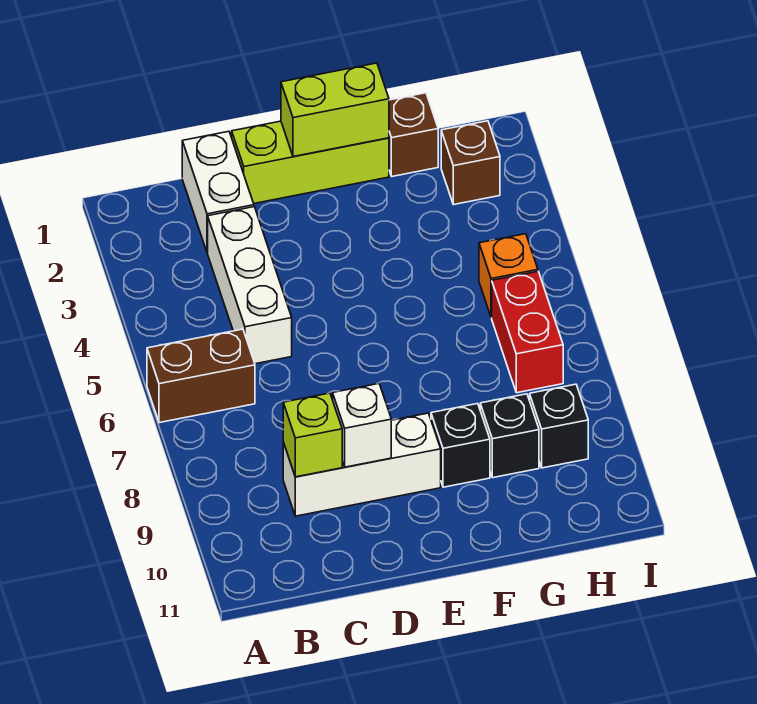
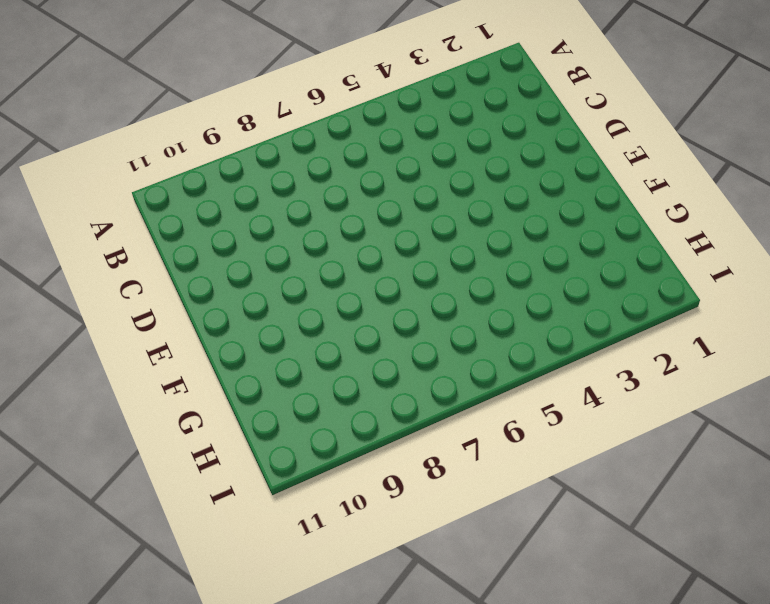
none -> brown 1x2 brick [147,329,255,423]
none -> white 1x2 brick [182,131,254,253]
none -> white 1x3 brick [208,207,292,364]

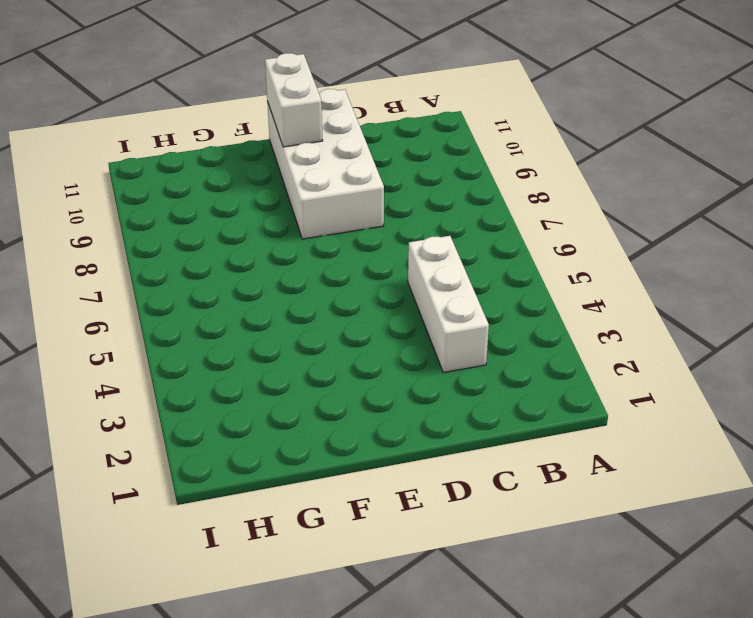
white 2x4 brick [267,89,384,239] -> white 1x3 brick [283,413,441,516]
white 1x2 brick [265,53,323,147] -> white 1x2 brick moved to [182,131,254,253]
none -> brown 1x2 brick [147,329,255,423]
none -> lime 1x3 brick [232,121,389,203]
none -> black 1x1 brick [431,404,490,487]

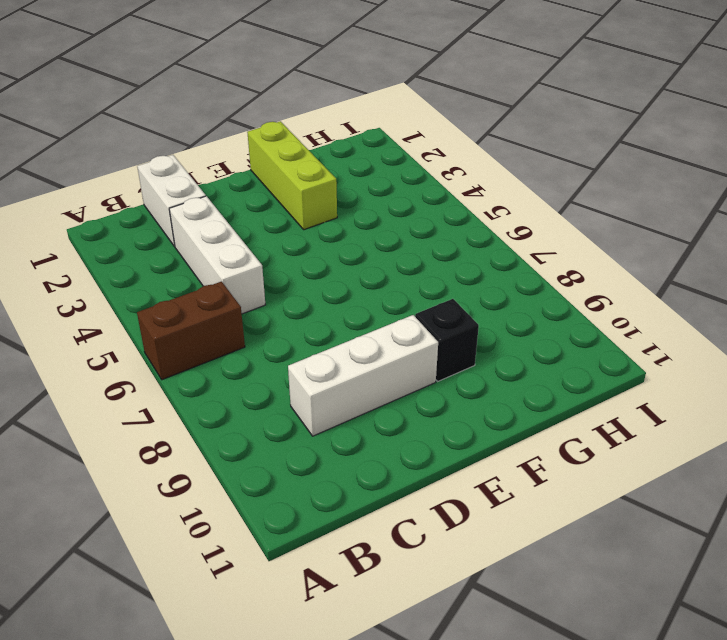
lime 1x3 brick [247,121,337,230] -> lime 1x3 brick turned to [232,121,389,203]
none -> brown 1x1 brick [389,93,438,176]
none -> black 1x1 brick [480,394,539,478]
none -> brown 1x1 brick [441,121,500,205]

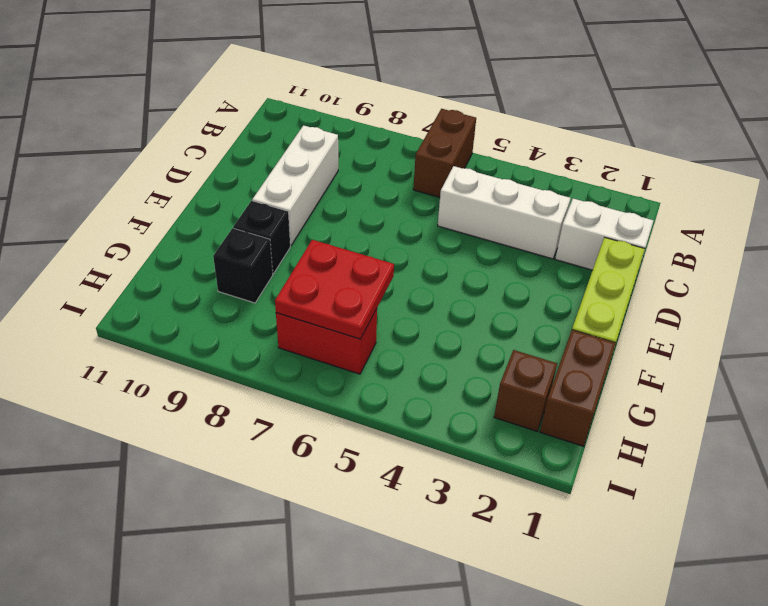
brown 1x2 brick [540,330,616,446] -> brown 1x1 brick [389,93,438,176]
red 2x2 plate [275,240,394,339] -> none
none -> orange 1x1 brick [479,234,538,318]
none -> black 1x1 brick [530,384,588,468]
none -> lime 1x1 brick [283,393,342,477]

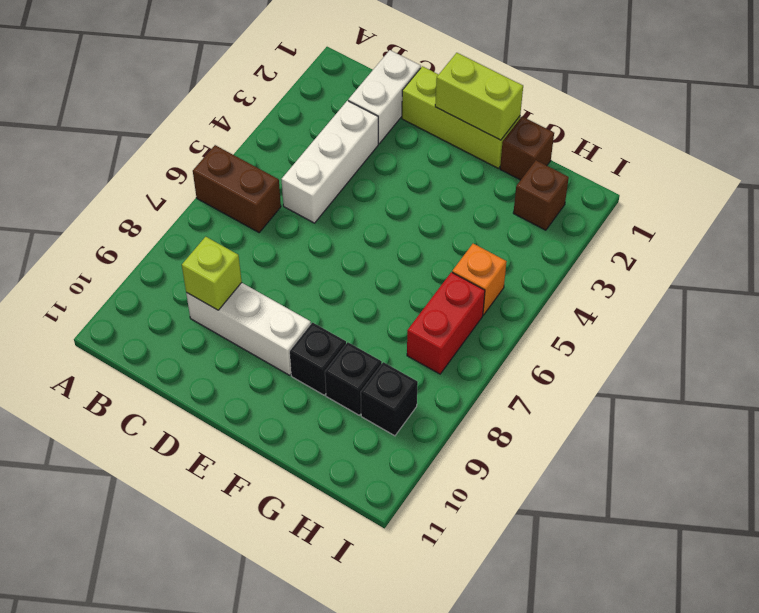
none -> white 1x1 brick [333,384,391,467]

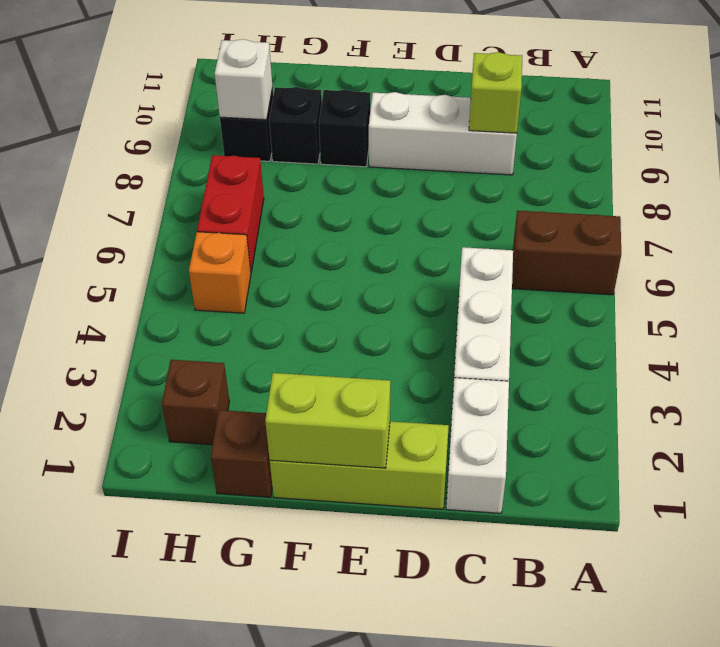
white 1x1 brick [215,39,273,120] -> white 1x1 brick moved to [333,384,391,467]

